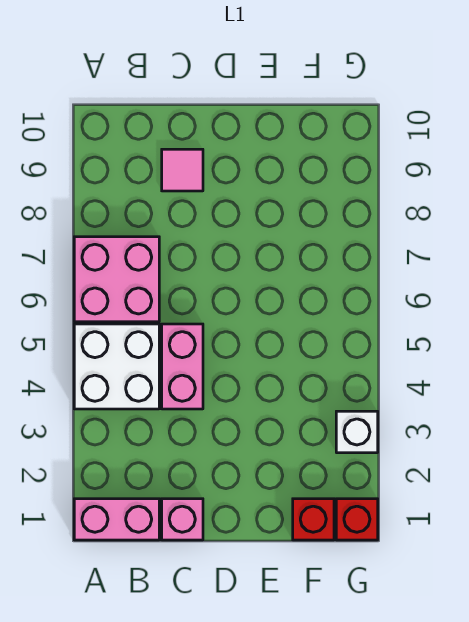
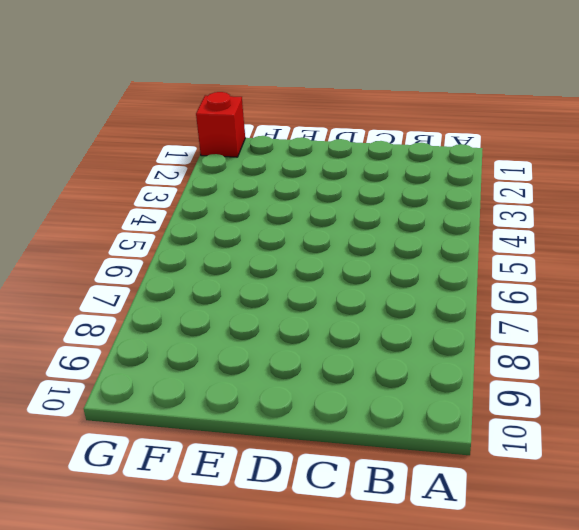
none -> pink 1x2 brick [74,499,159,540]
none -> white 2x2 brick [74,324,159,409]

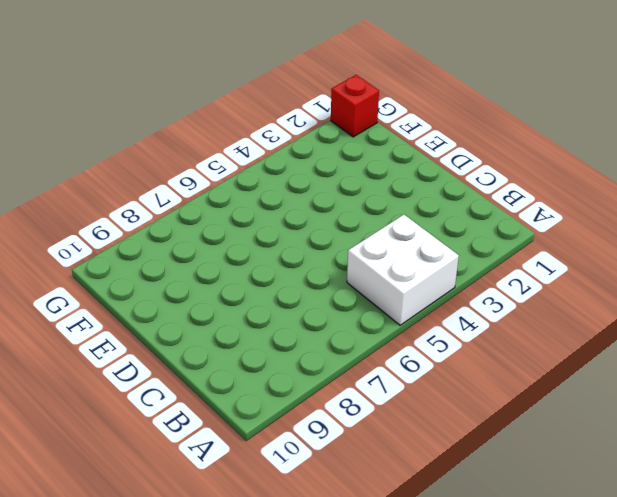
none -> pink 1x2 brick [74,499,159,540]
none -> pink 2x2 brick [74,237,159,322]

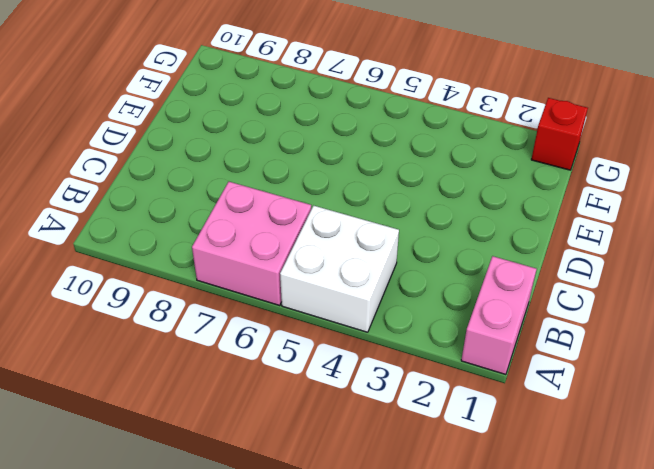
none -> pink 1x1 brick [162,499,203,540]
none -> pink 1x2 brick [162,324,203,409]

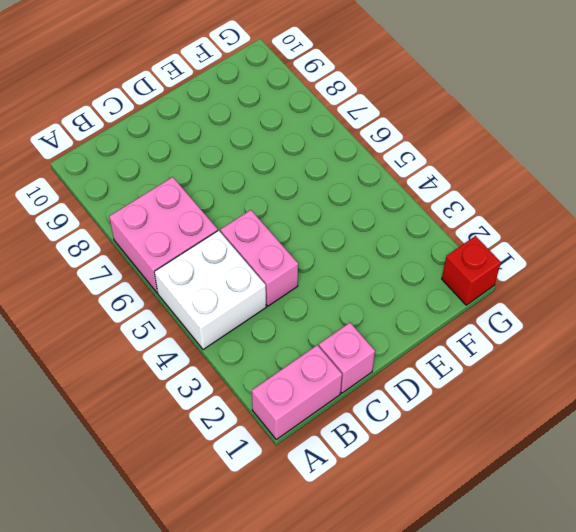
none -> pink 1x1 tile [162,149,203,191]
none -> red 1x1 brick [293,499,334,540]

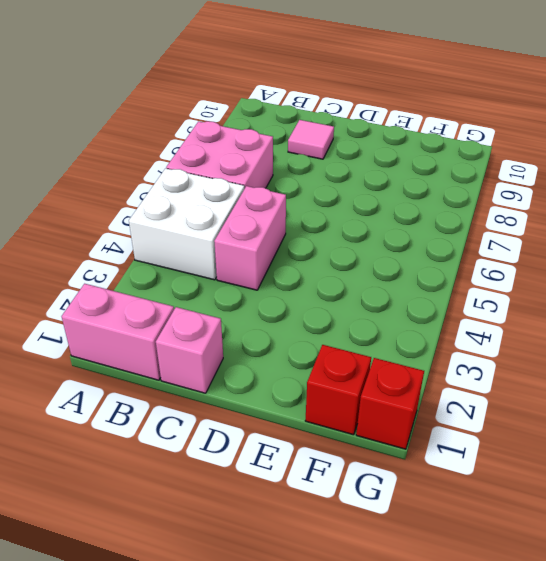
none -> white 1x1 brick [336,411,378,453]

